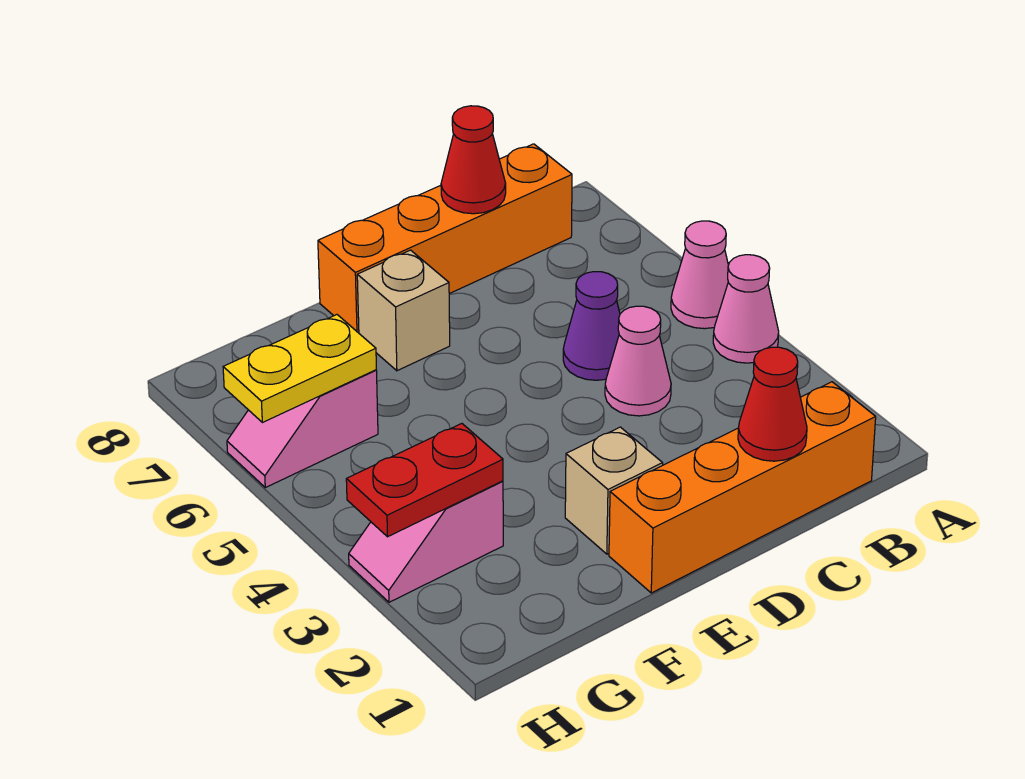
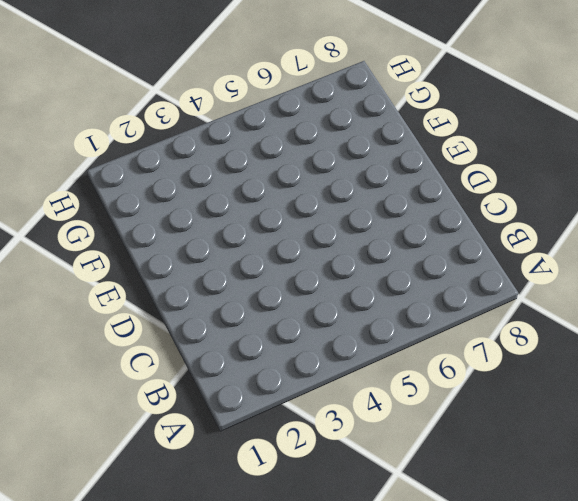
none -> pink 1x1 cone [713,255,779,363]
none -> pink 1x1 cone [671,221,728,329]
none -> orange 1x4 brick [609,382,876,593]

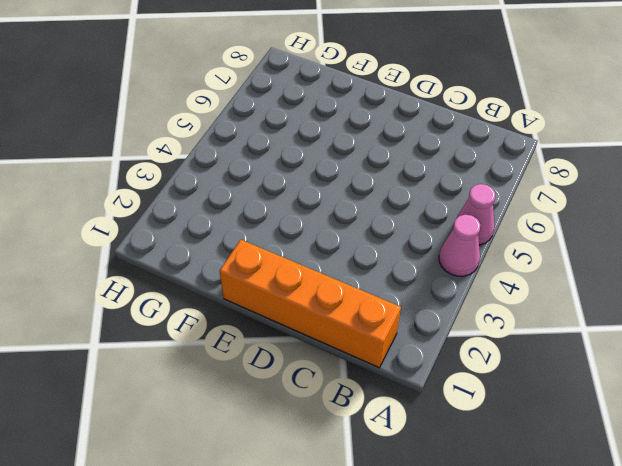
none -> orange 1x4 brick [318,144,572,333]
none -> pink 1x1 cone [605,306,671,416]
none -> purple 1x1 cone [563,272,620,380]

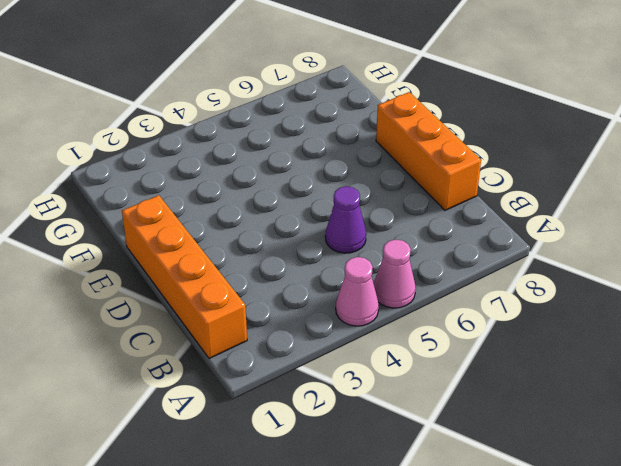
orange 1x3 brick [376,92,481,210] -> orange 1x4 brick [318,144,572,333]
none -> pink 1x1 cone [605,306,671,416]
none -> tan 1x1 brick [565,427,663,554]
none -> tan 1x1 brick [357,250,450,371]

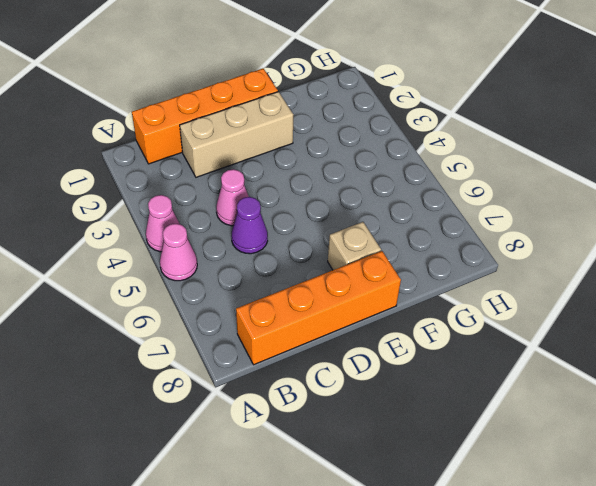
tan 1x3 brick [180,92,293,177] -> tan 1x1 brick [565,427,663,554]
none -> pink 1x2 slope [349,481,503,602]
none -> pink 1x2 slope [227,370,378,488]
none -> red 1x1 cone [738,347,807,461]

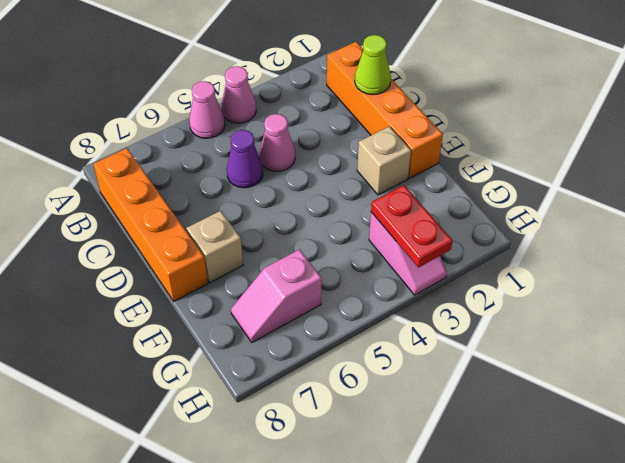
lime 1x1 cone [355,35,391,95] -> red 1x1 cone [738,347,807,461]
pink 1x2 slope [231,250,322,342] -> pink 1x2 slope turned to [227,370,378,488]
none -> red 1x1 cone [441,106,506,214]
none -> yellow 1x2 plate [223,315,376,423]

